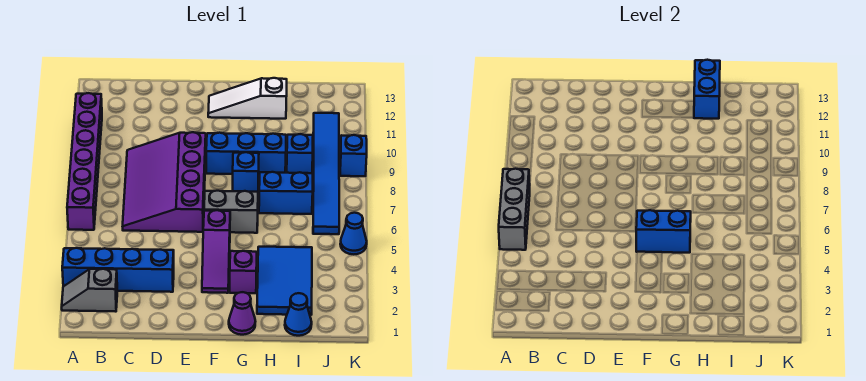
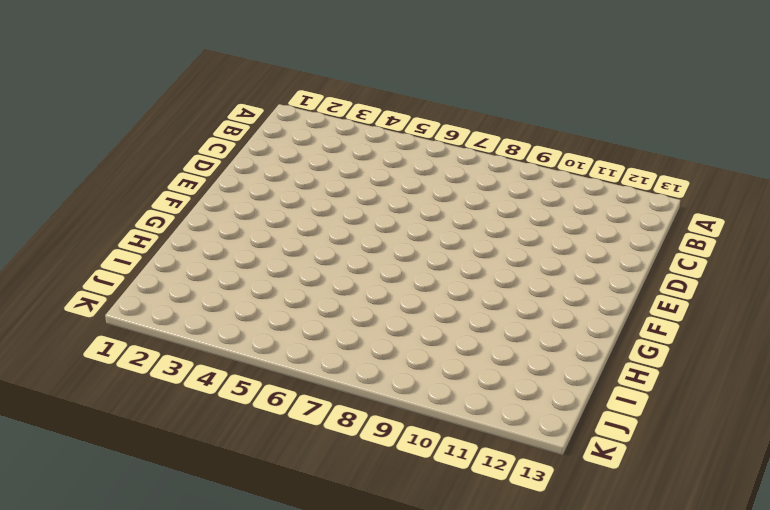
none -> grey 1x2 slope [62,269,117,312]
none -> blue 1x4 brick [62,248,174,292]
none -> purple 1x6 brick [67,93,102,230]

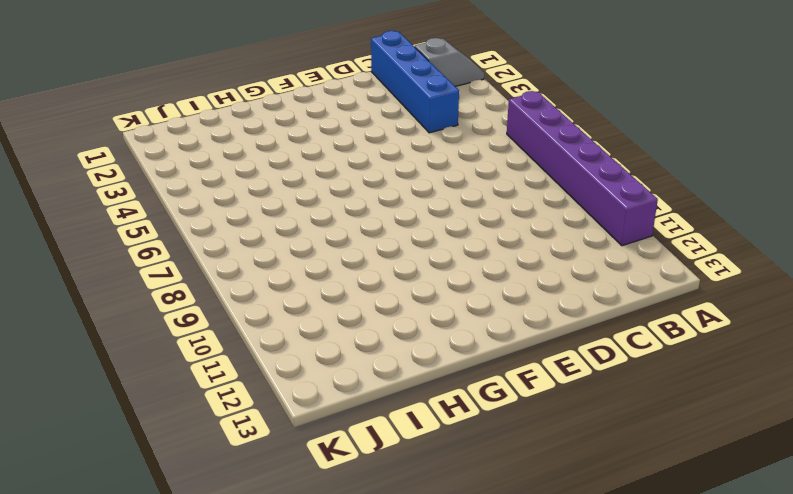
blue 1x4 brick [371,31,459,133] -> blue 1x4 brick turned to [62,248,174,292]
none -> purple 3x4 slope [123,132,206,232]
none -> purple 1x3 slope [202,210,230,293]
none -> grey 1x2 brick [204,191,258,233]

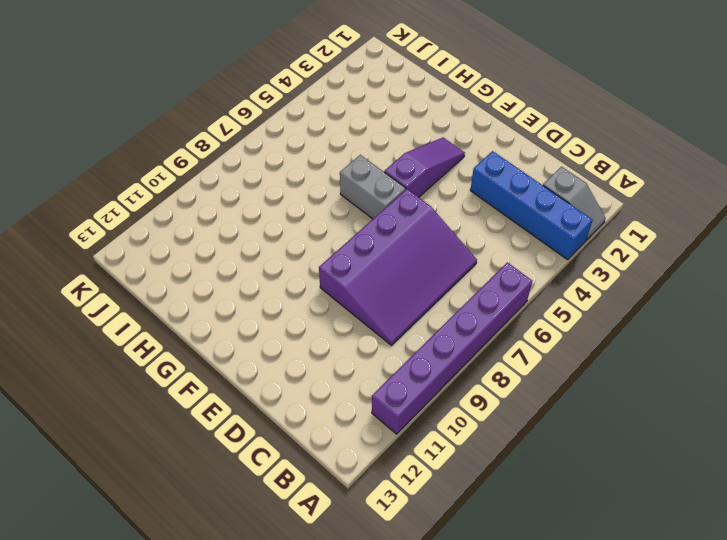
none -> blue 1x3 brick [206,133,286,175]
none -> white 1x3 slope [208,78,287,119]
none -> purple 1x1 cone [229,292,255,335]

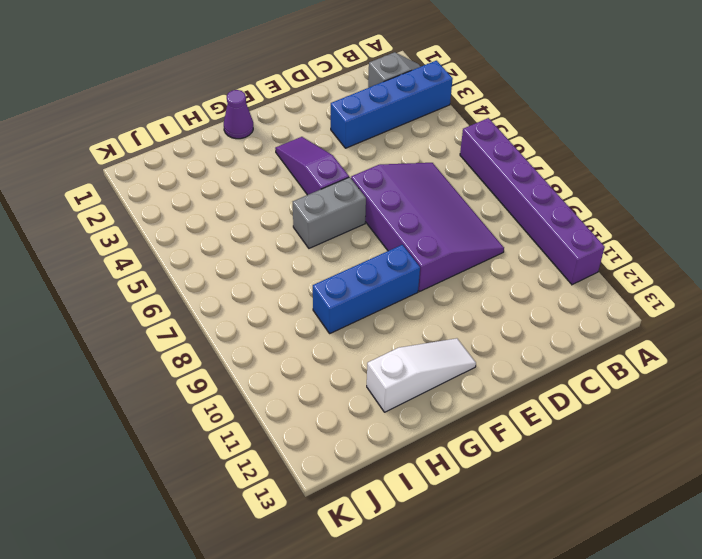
none -> purple 1x1 brick [230,251,257,293]
none -> blue 1x1 brick [233,152,259,192]
none -> blue 2x3 tile [257,247,312,315]

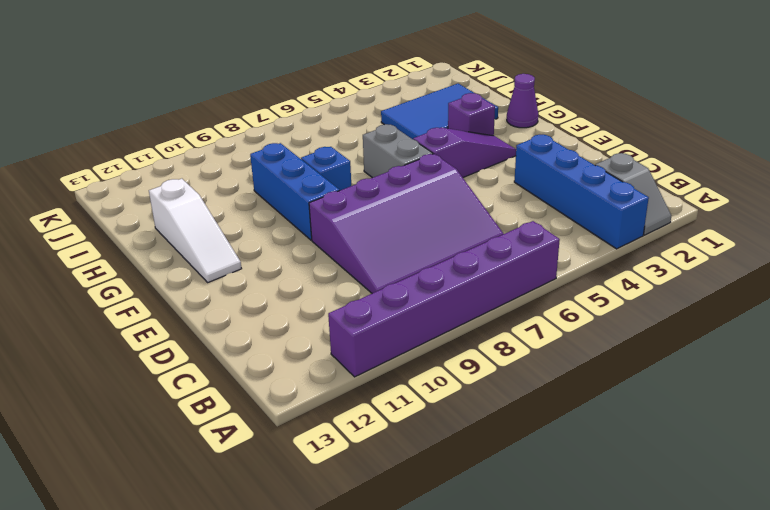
none -> blue 1x2 brick [259,172,313,214]
none -> blue 1x1 cone [285,293,312,336]
none -> blue 1x1 brick [287,134,313,173]

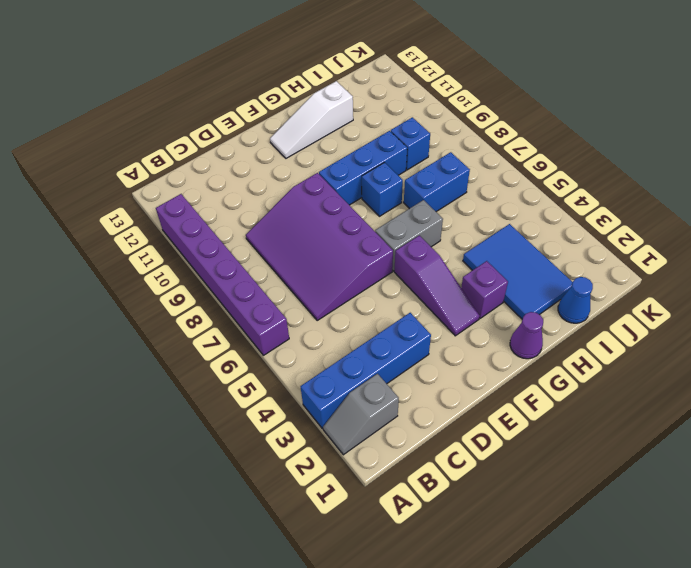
none -> blue 1x6 tile [313,113,339,234]
none -> blue 1x1 cone [340,213,367,254]
none -> blue 1x1 brick [340,135,367,176]

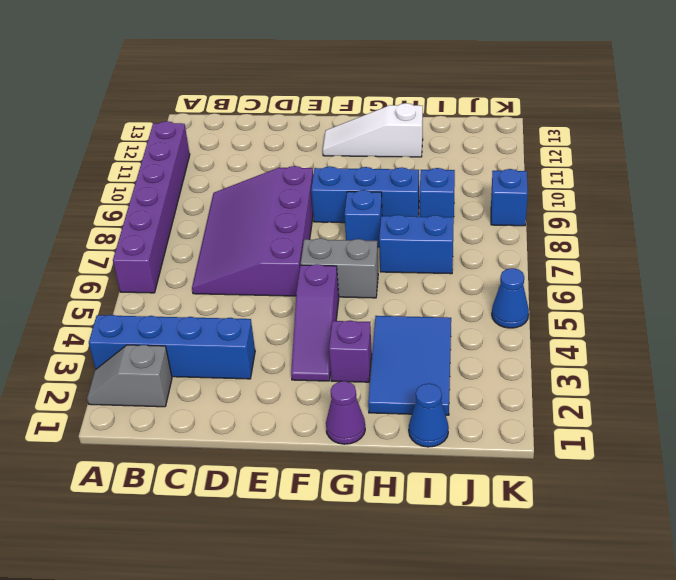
none -> blue 1x6 tile [313,113,339,234]
none -> grey 1x3 brick [499,169,530,250]
none -> blue 1x2 brick [636,210,691,253]

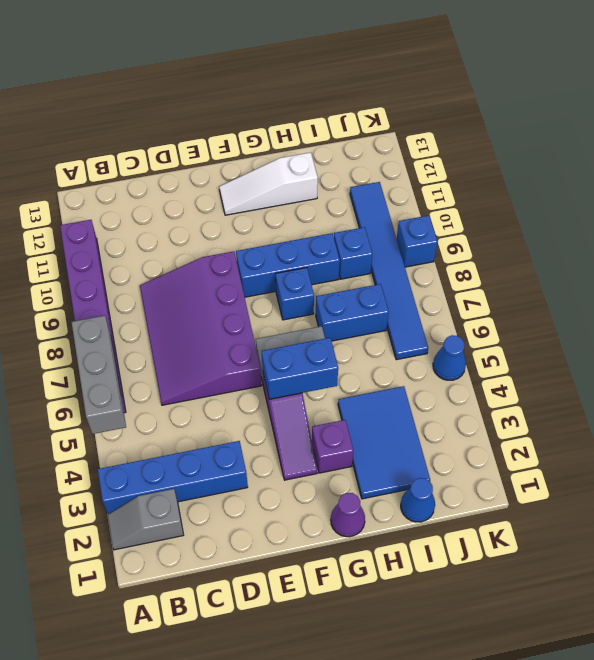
none -> blue 1x2 brick [694,60,720,119]

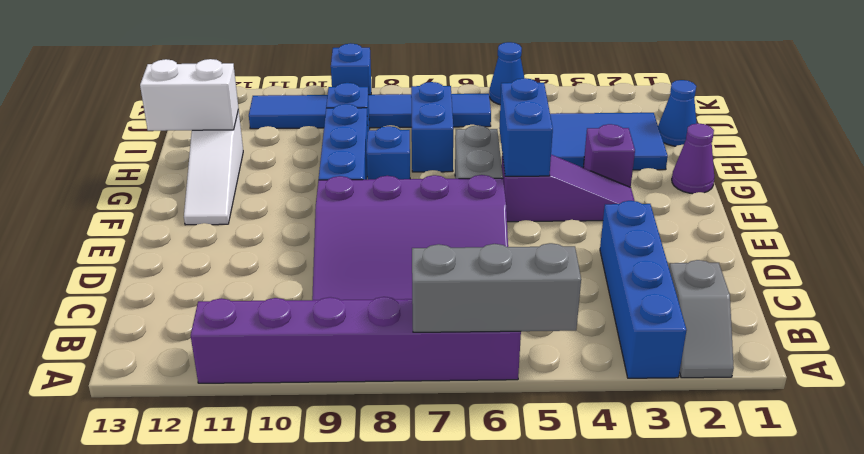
white 1x2 brick [140,59,239,131] -> blue 1x2 brick [694,60,720,119]

